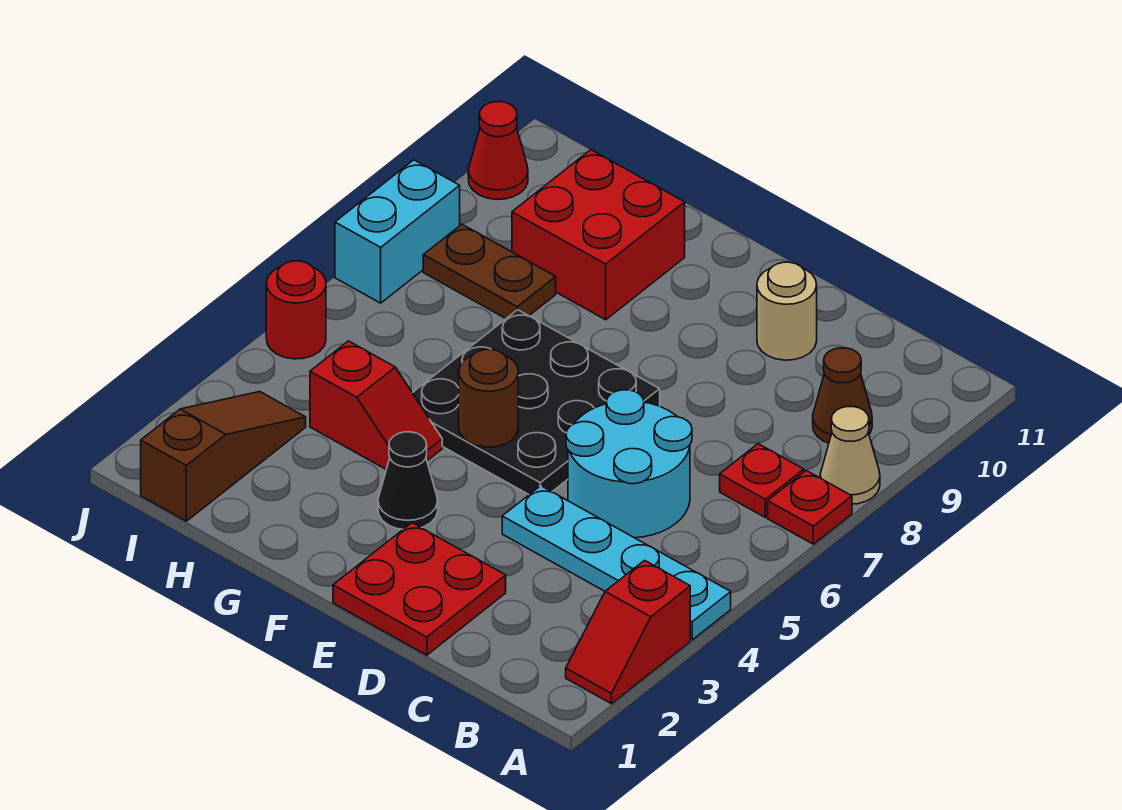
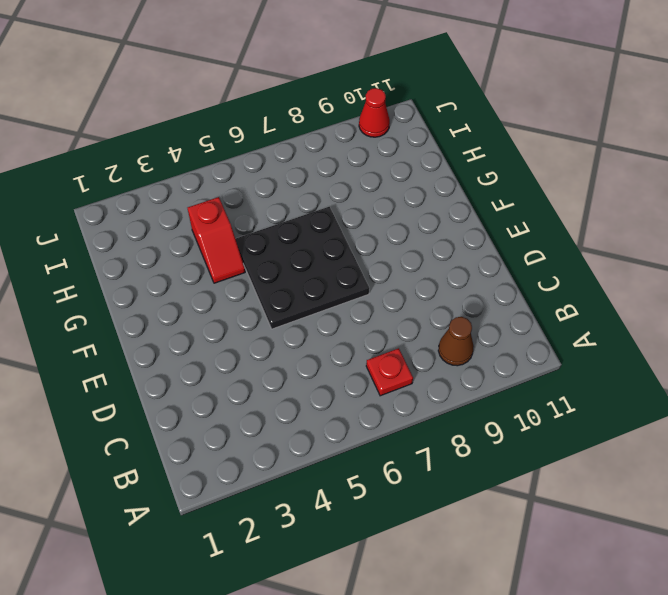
none -> red 1x2 slope [566,560,690,704]
none -> cyan 1x4 plate [502,486,731,640]
none -> red 1x1 plate [768,471,852,544]

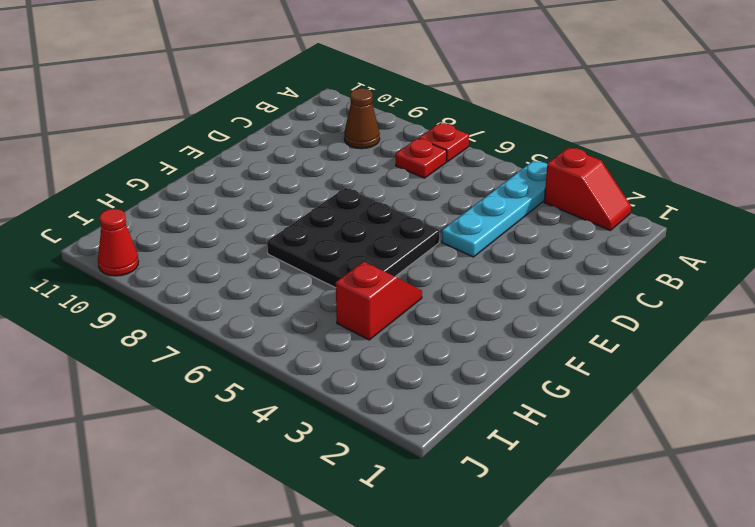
none -> tan 1x1 cone [820,407,880,504]
none -> cyan 2x2 round brick [566,390,692,538]
none -> red 2x2 plate [333,523,506,655]

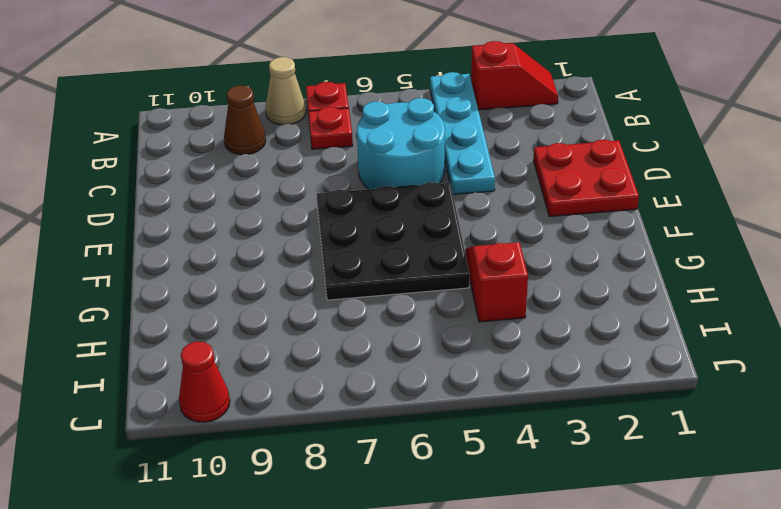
none -> tan 1x1 round brick [757,262,817,360]
none -> black 1x1 cone [378,432,438,529]
none -> red 2x2 brick [512,150,685,320]

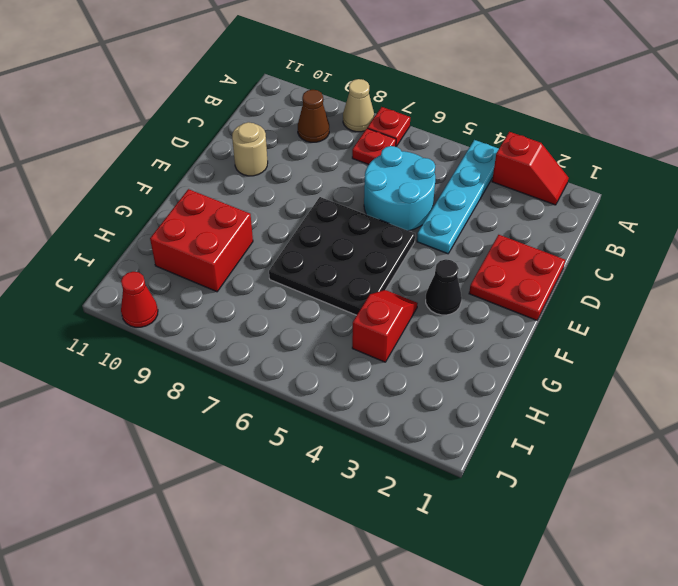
none -> brown 1x2 plate [423,224,556,318]
none -> brown 1x3 slope [141,392,306,521]
none -> red 1x1 round brick [266,261,326,359]

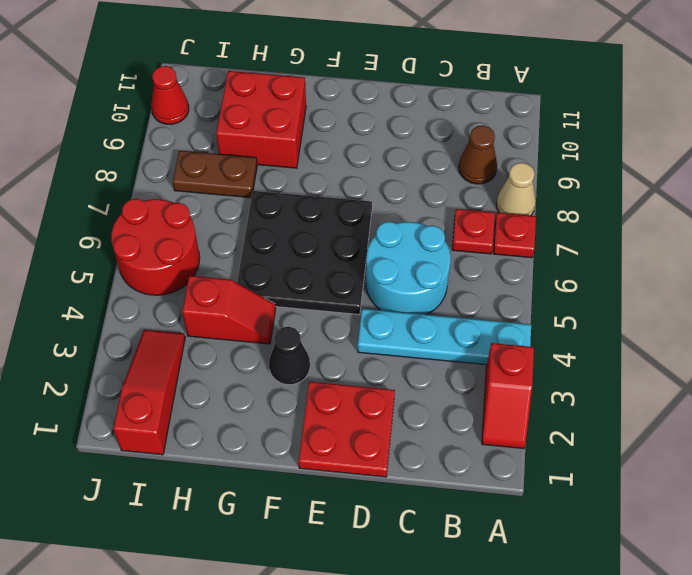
red 1x3 slope [113,330,185,455] -> brown 1x3 slope [141,392,306,521]
red 2x2 round brick [111,199,200,295] -> red 1x1 round brick [266,261,326,359]
none -> tan 1x1 round brick [757,262,817,360]
none -> cyan 1x2 brick [335,160,460,303]
none -> brown 1x1 round brick [459,349,518,447]

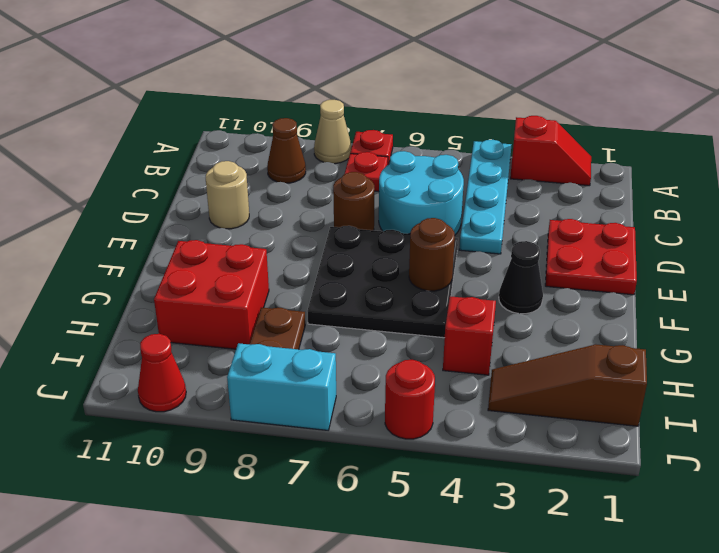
brown 1x1 round brick [333,172,375,230] -> none

